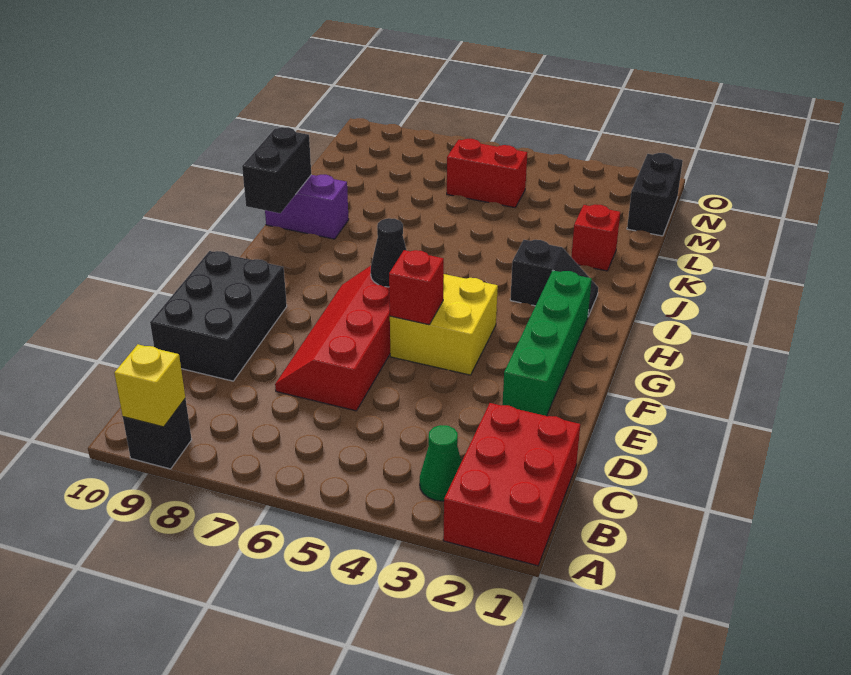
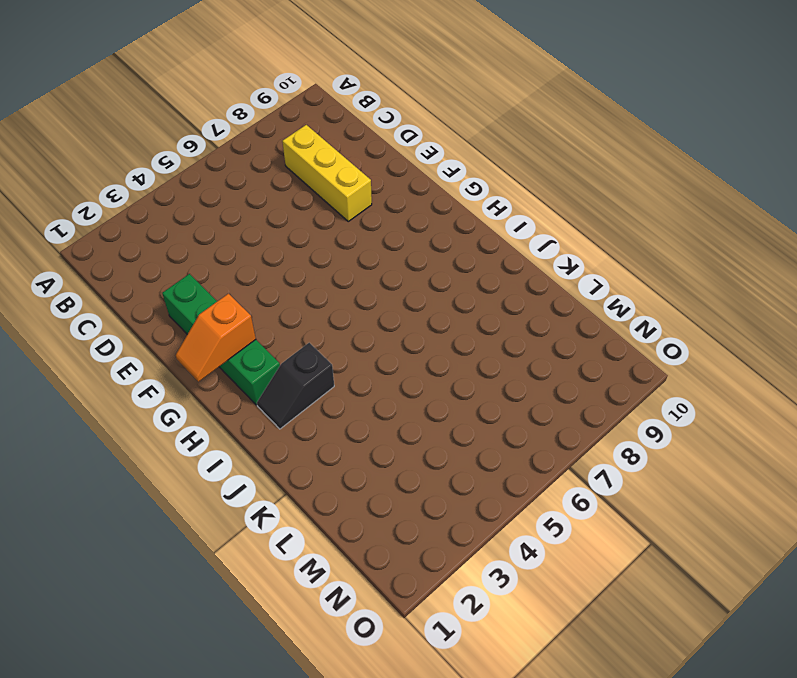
yellow 1x3 brick [282,125,372,221] -> none
orange 1x2 slope [176,294,256,382] -> none
none -> red 2x3 brick [443,403,580,566]
none -> black 1x1 brick [123,399,192,469]
none -> green 1x1 cone [420,425,462,501]

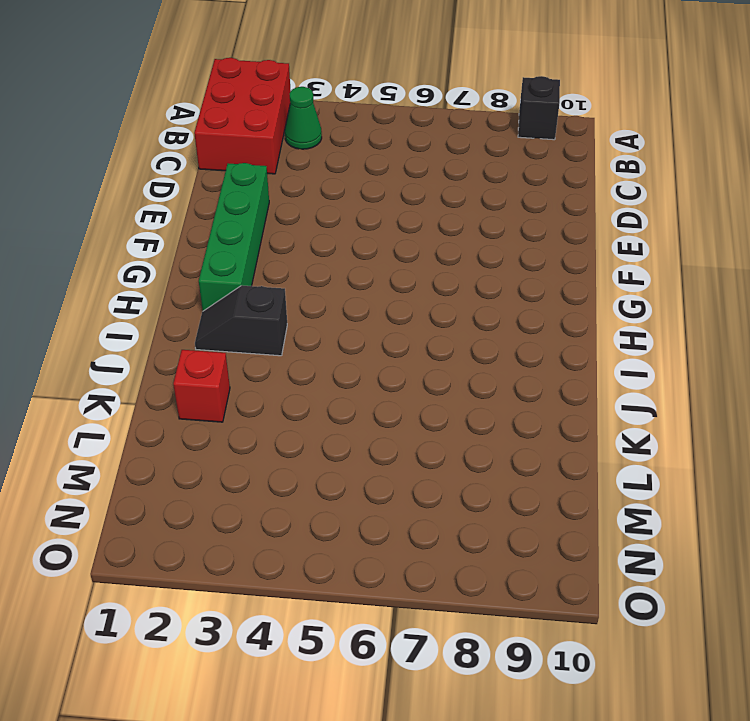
none -> red 2x4 slope [275,266,390,411]
none -> black 2x3 brick [150,251,287,381]
none -> yellow 2x2 brick [390,274,498,375]

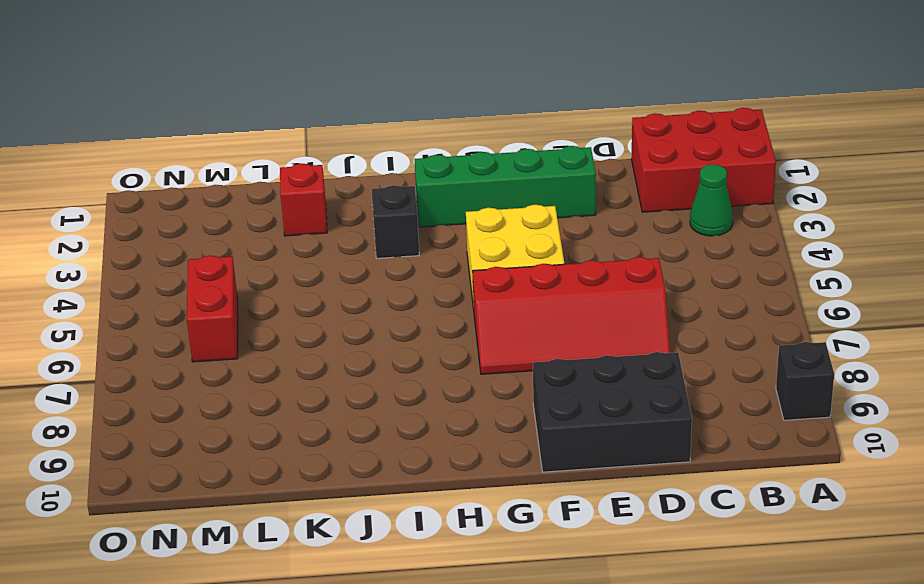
none -> purple 1x2 brick [265,175,349,239]
none -> black 1x2 brick [627,153,683,236]
none -> yellow 1x1 brick [114,344,185,427]

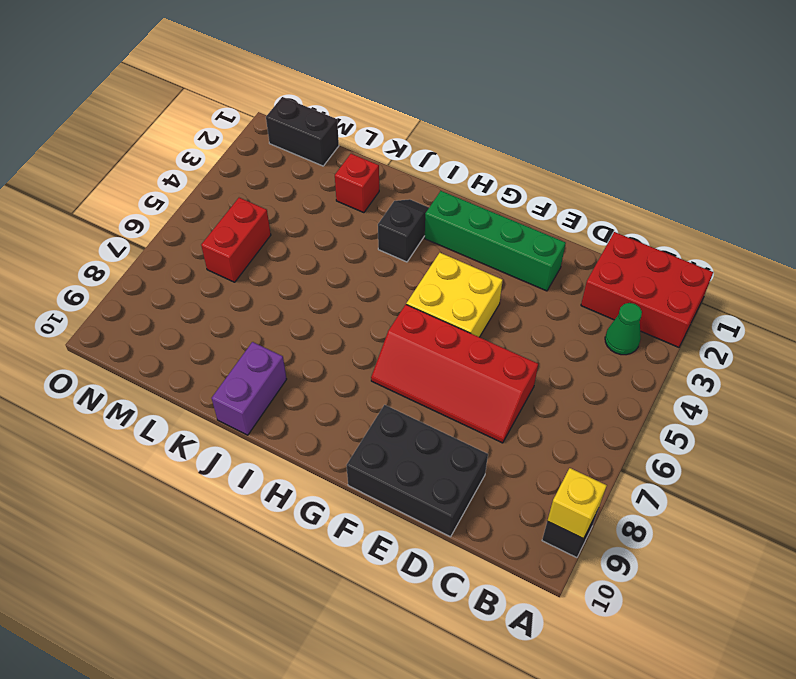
none -> red 1x1 brick [389,250,444,325]
none -> black 1x1 cone [371,218,407,287]
none -> black 1x2 brick [242,127,311,213]

